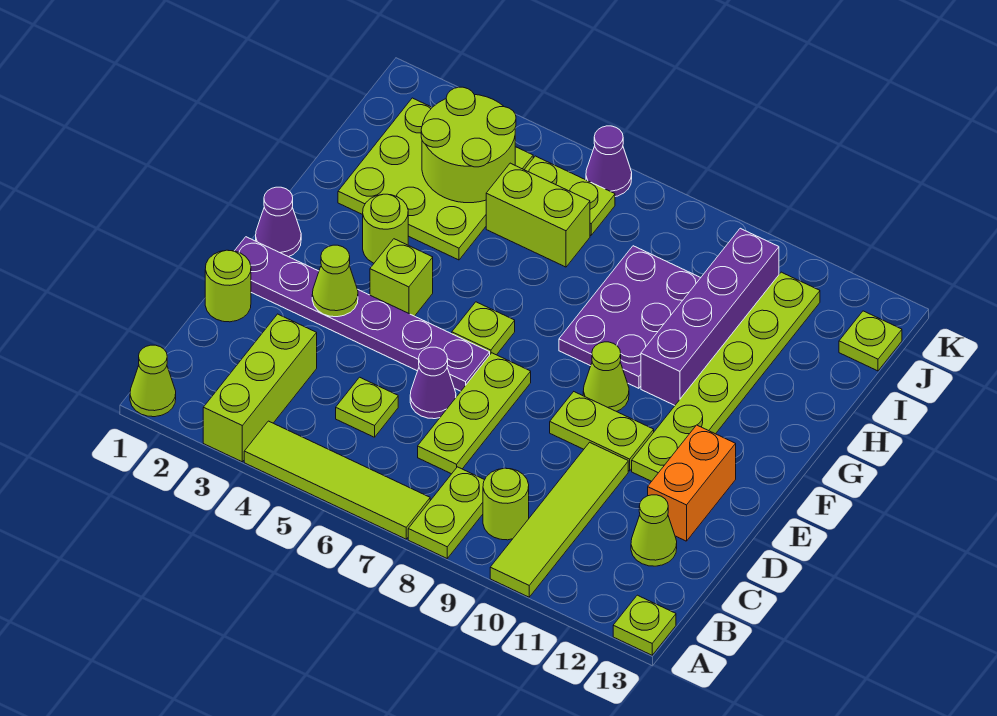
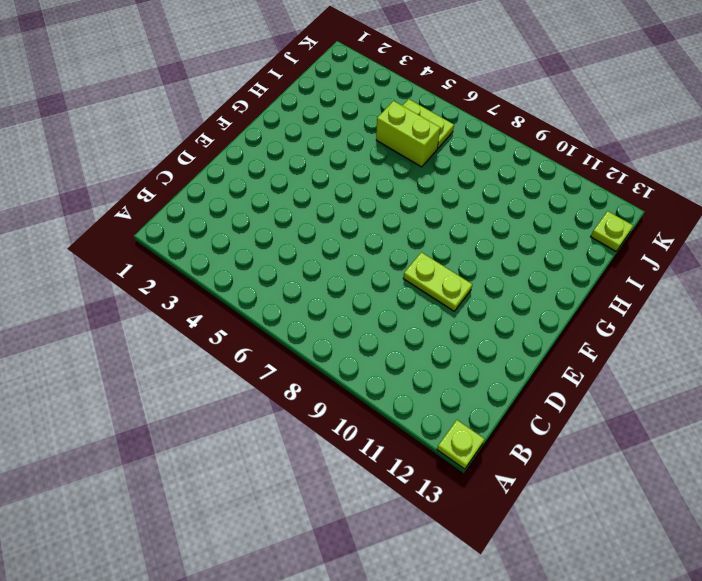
none -> lime 1x1 cone [130,345,176,417]
none -> lime 1x3 brick [203,314,317,462]
none -> lime 1x4 tile [244,421,430,539]
none -> lime 1x2 plate [408,467,484,558]

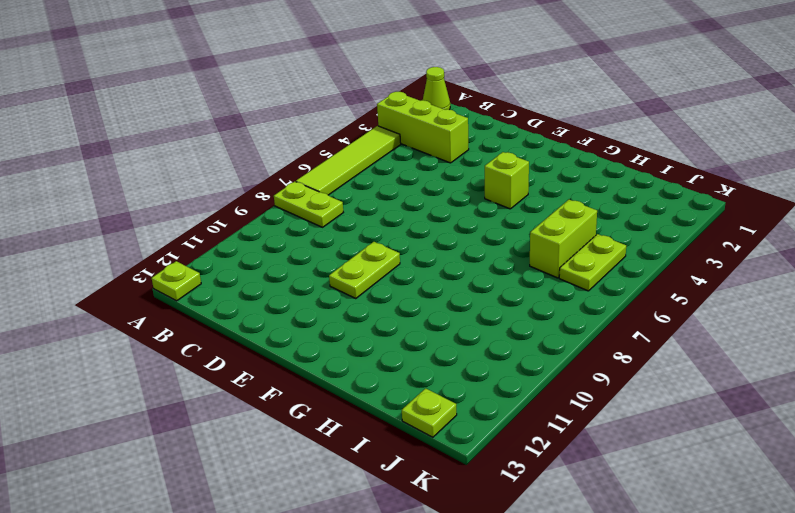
none -> lime 1x4 tile [490,442,628,597]
none -> lime 1x1 round brick [483,468,529,540]
none -> lime 1x1 plate [336,377,398,437]
none -> lime 1x3 plate [418,353,531,474]

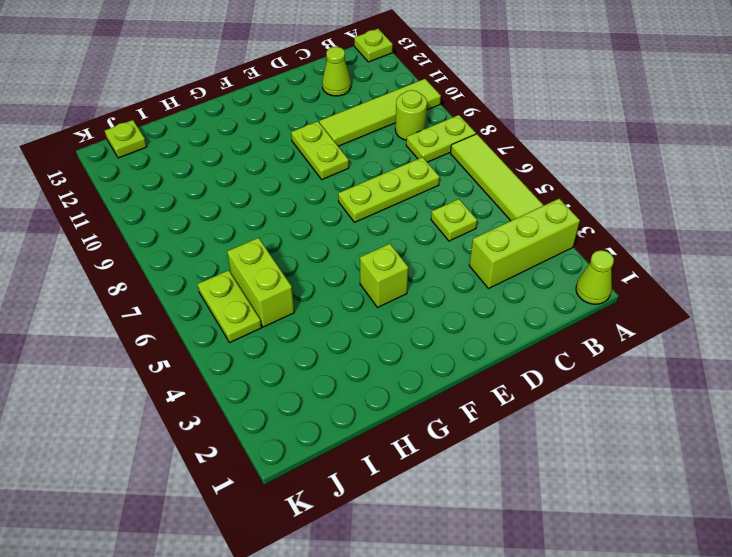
none -> lime 1x1 round brick [205,250,251,322]
none -> purple 1x1 cone [410,347,456,419]
none -> orange 1x2 brick [648,425,736,541]
none -> purple 1x6 plate [235,237,490,391]

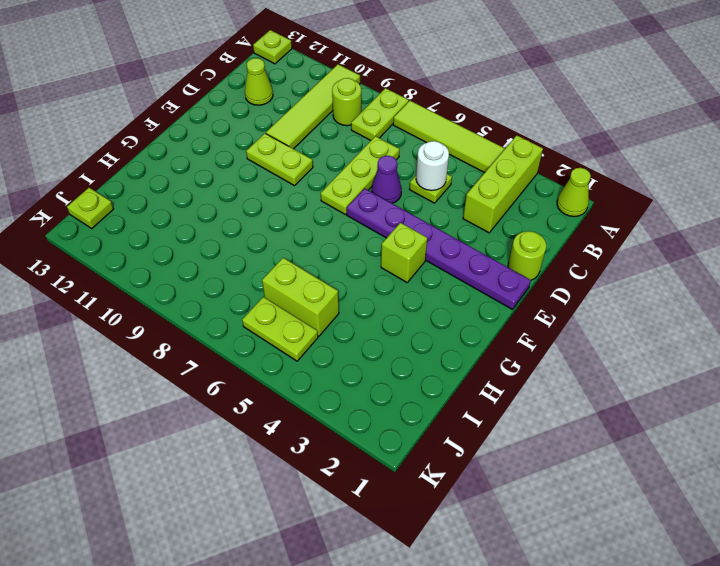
white 1x1 round brick [416,141,449,190] -> none
none -> orange 1x2 brick [648,425,736,541]
none -> lime 1x6 plate [632,272,820,481]
none -> purple 1x1 cone [256,187,301,257]
none -> lime 1x1 plate [452,302,515,355]

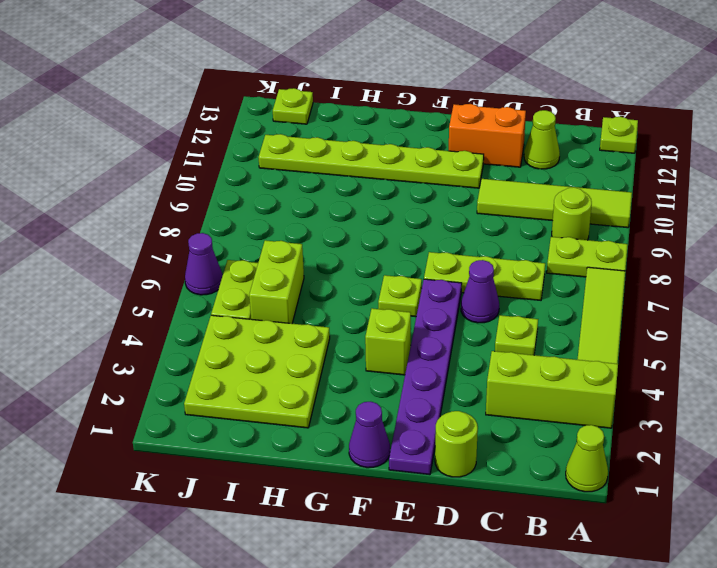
none -> lime 1x2 plate [550,392,654,471]
none -> lime 1x1 cone [583,342,629,411]
none -> lime 1x1 round brick [363,194,408,263]
none -> purple 2x3 plate [559,246,700,388]

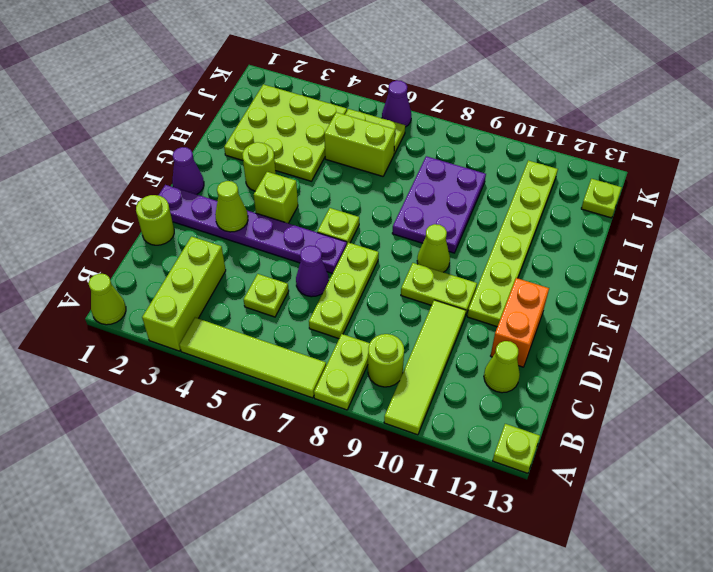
none -> purple 1x4 brick [641,228,779,405]
none -> lime 2x2 round brick [421,87,516,203]

